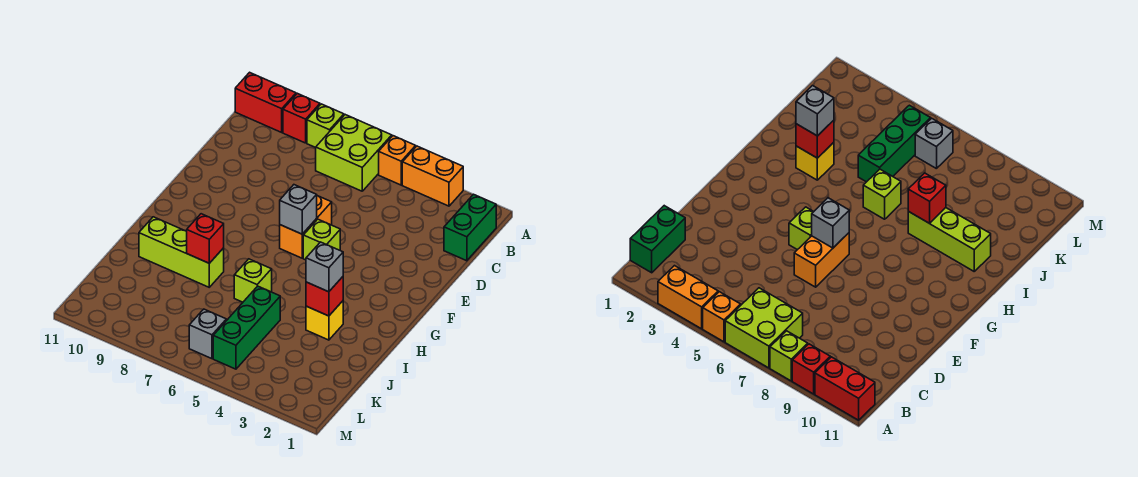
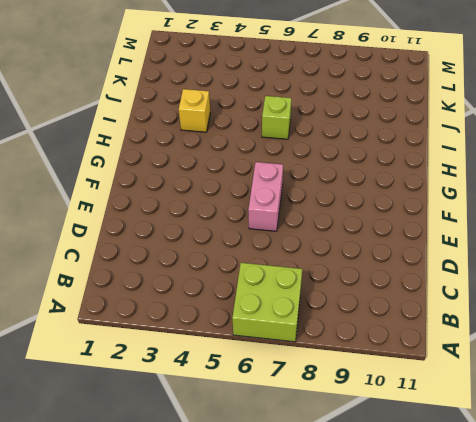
pink 1x2 brick [248,162,283,231] -> orange 1x2 brick [280,196,332,258]
none -> orange 1x2 brick [402,146,463,206]
none -> orange 1x1 brick [379,136,416,185]
none -> lime 1x1 brick [307,104,344,148]

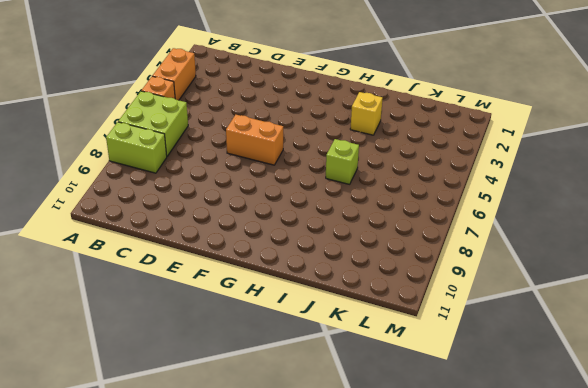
lime 1x2 brick [106,122,167,173] -> lime 1x1 brick [307,104,344,148]
none -> red 1x1 brick [283,93,320,143]
none -> red 1x2 brick [235,72,296,132]
none -> green 1x2 brick [444,194,496,261]

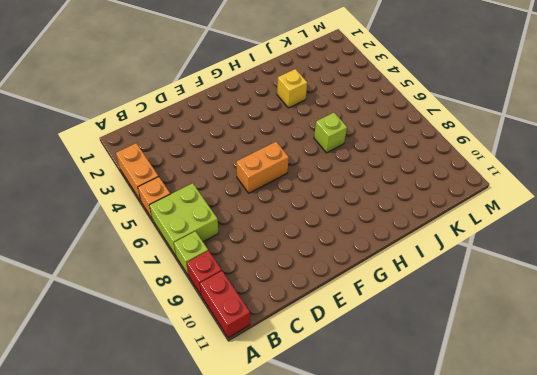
none -> green 1x2 brick [444,194,496,261]
none -> lime 1x1 brick [303,219,340,260]
none -> lime 1x3 brick [139,217,224,287]

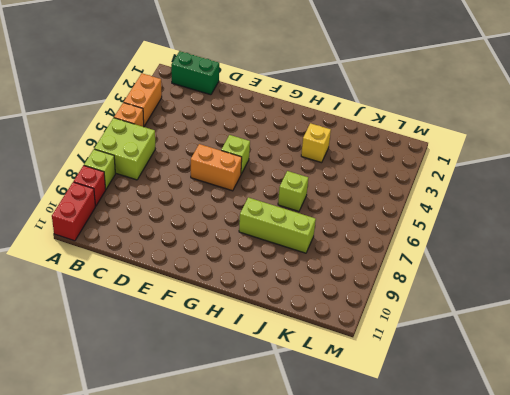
lime 1x3 brick [239,197,316,253] -> lime 1x3 brick turned to [139,217,224,287]
none -> green 1x3 brick [213,286,280,369]
none -> grey 1x1 brick [189,309,226,359]
none -> grey 1x1 brick [280,185,317,234]

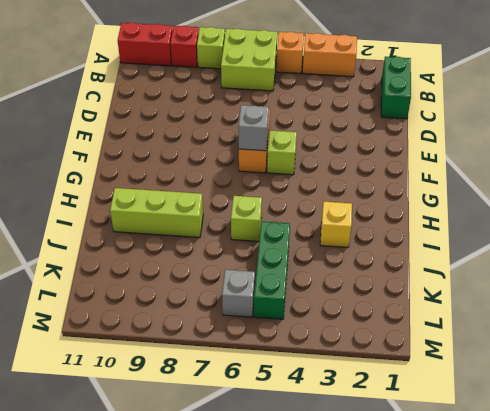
none -> red 1x1 brick [306,277,343,316]
none -> red 1x1 brick [187,214,224,263]
none -> grey 1x1 brick [306,242,343,292]

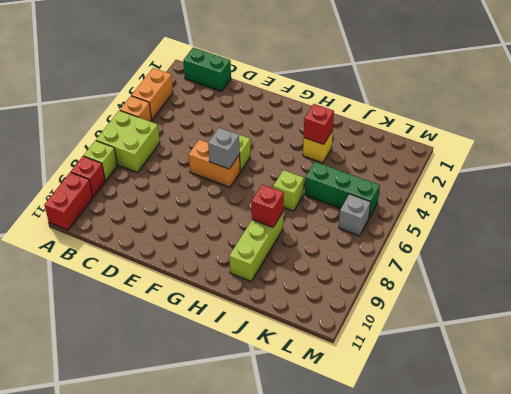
none -> grey 1x1 brick [306,242,343,292]

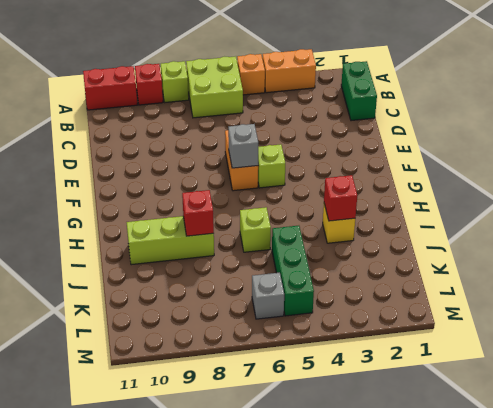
none -> grey 1x1 brick [306,242,343,292]

